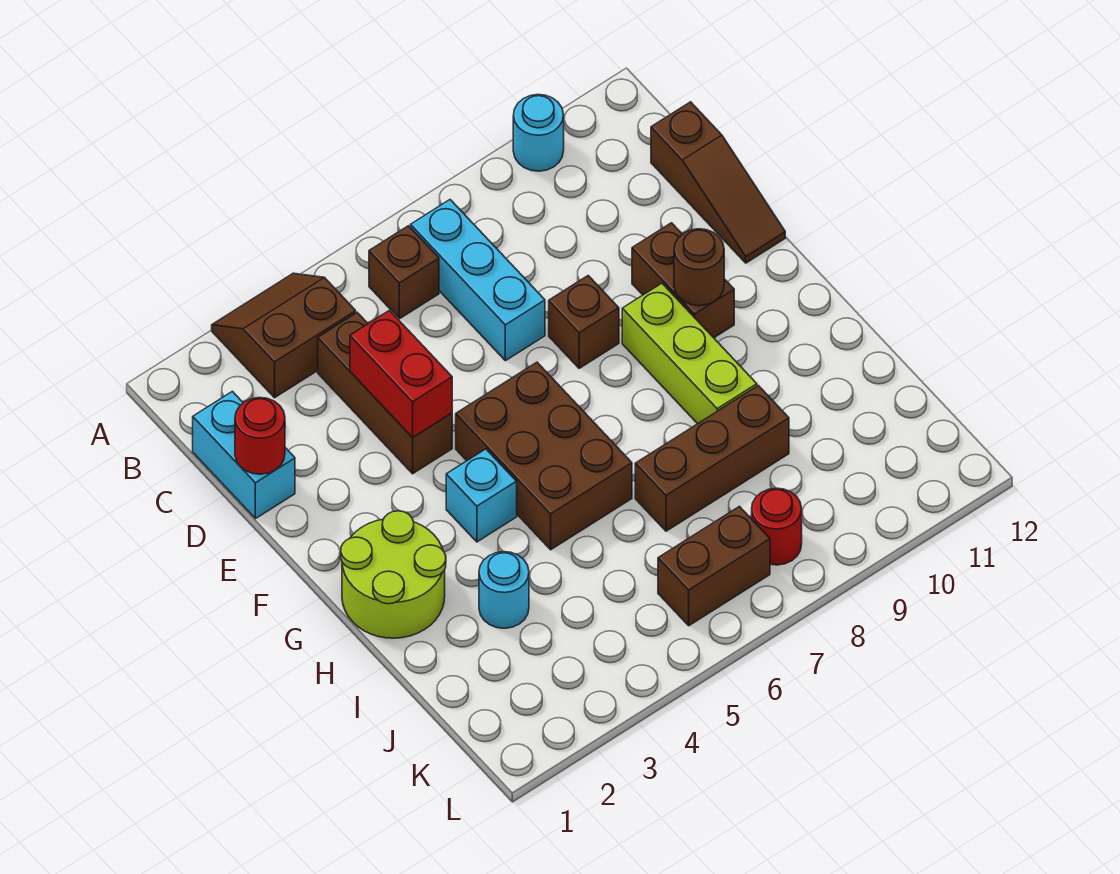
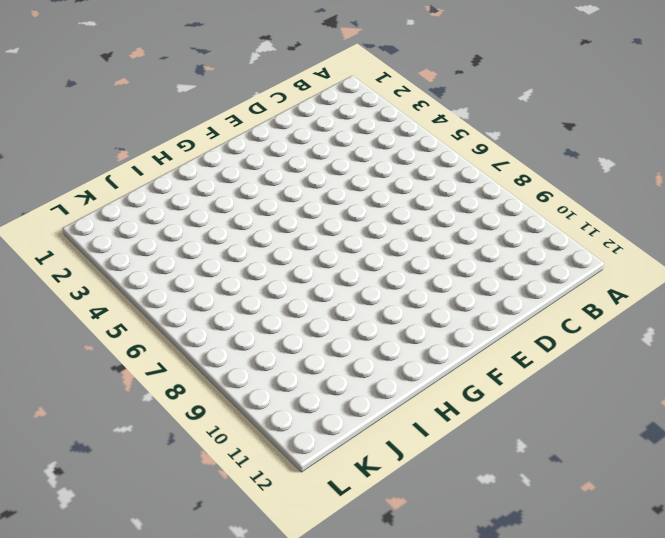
none -> brown 2x2 slope [212,273,356,398]
none -> cyan 1x1 round brick [513,94,564,171]
none -> brown 1x1 brick [369,226,439,319]

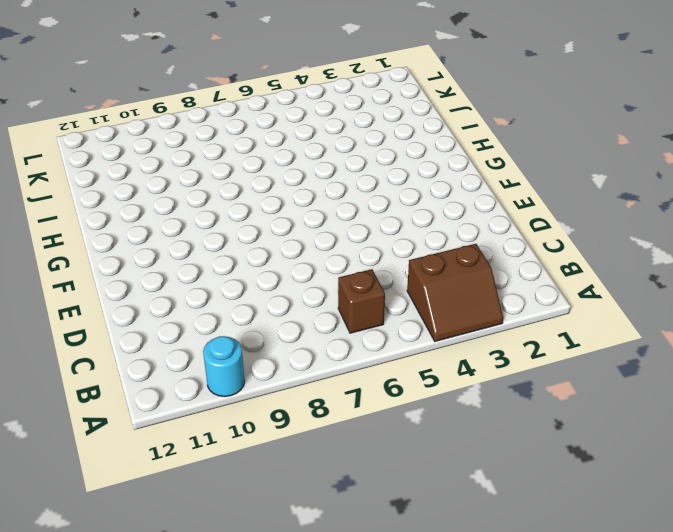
none -> cyan 1x3 brick [411,200,545,361]
none -> cyan 1x2 brick [193,391,295,519]
none -> brown 1x3 brick [318,313,452,474]

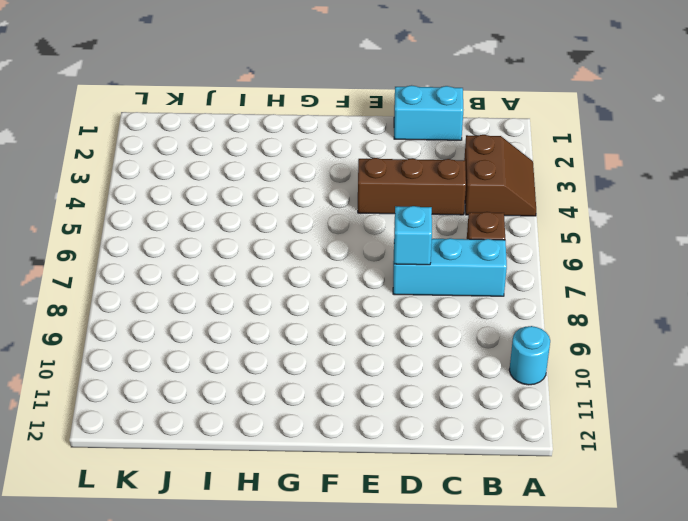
cyan 1x1 brick [394,206,432,265] -> cyan 1x1 brick moved to [446,449,517,542]
none -> brown 1x3 slope [651,102,785,263]
none -> brown 1x1 brick [549,276,619,368]
none -> brown 1x2 brick [632,223,734,338]

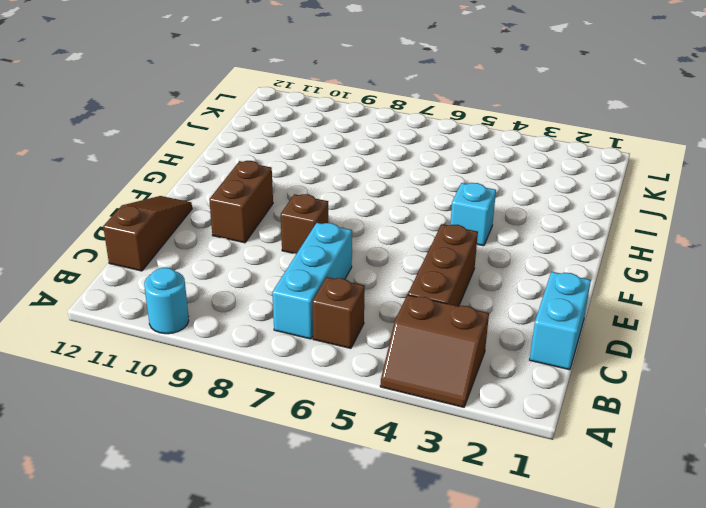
none -> brown 2x3 brick [456,362,632,550]
none -> lime 1x3 brick [622,283,757,424]
none -> lime 2x2 round brick [341,511,446,638]

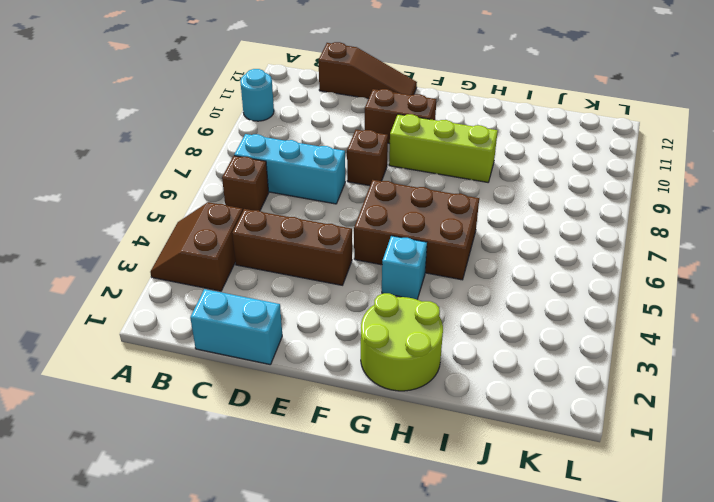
none -> cyan 1x1 round brick [479,552,529,628]
none -> brown 1x3 brick [635,386,789,531]
none -> brown 1x2 brick [658,506,770,626]

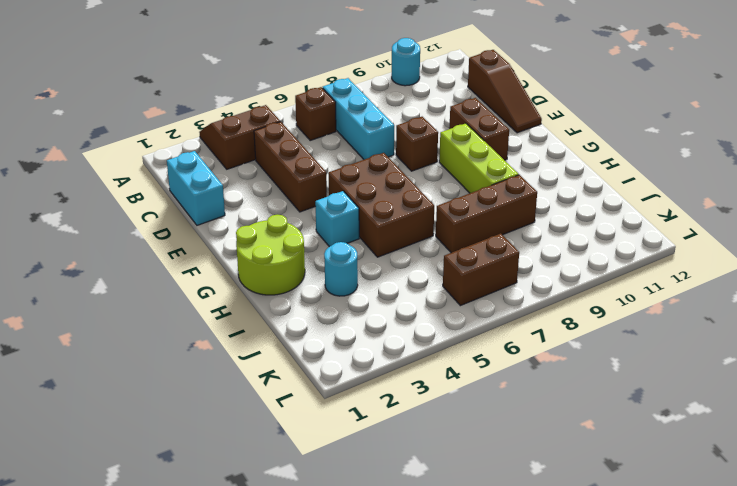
none -> red 1x1 round brick [752,488,802,565]
none -> red 1x1 round brick [235,397,285,474]
none -> red 1x2 brick [350,310,452,438]

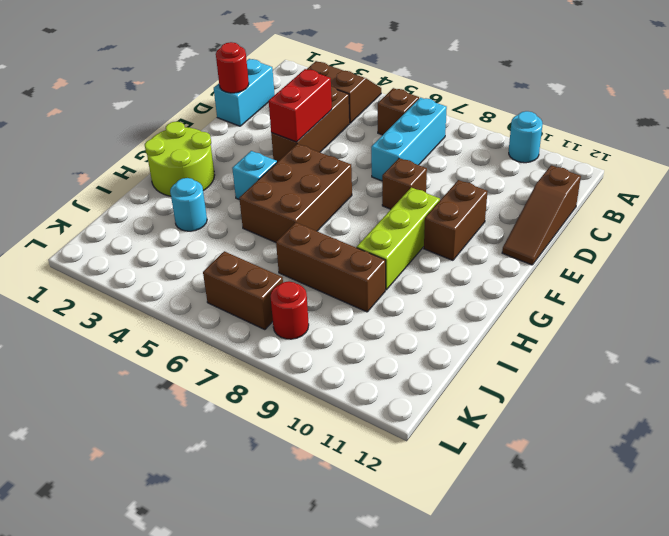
none -> brown 1x1 round brick [674,229,724,306]

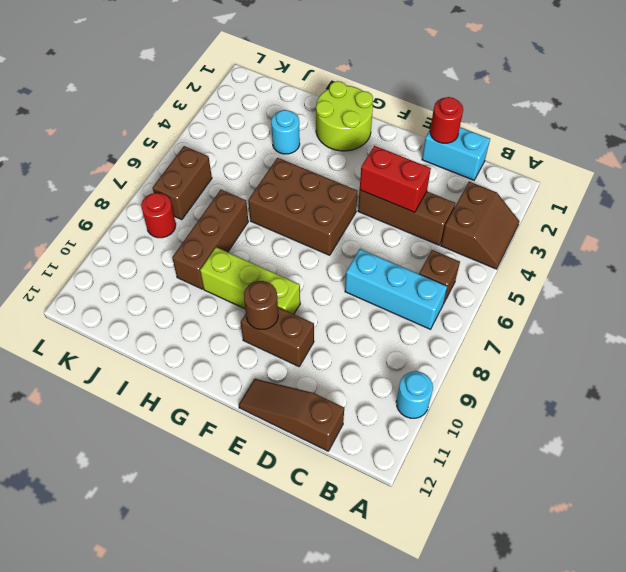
none -> brown 1x1 brick [549,276,619,368]
none -> cyan 1x1 brick [446,449,517,542]

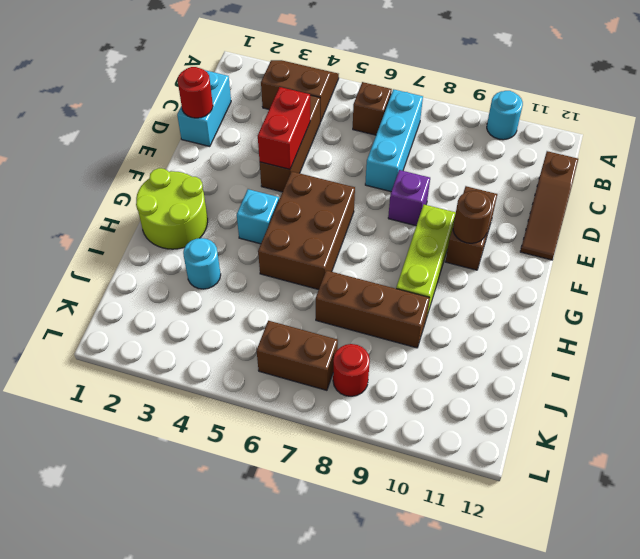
purple 1x1 brick [388,170,430,226] -> brown 1x1 brick [549,276,619,368]

